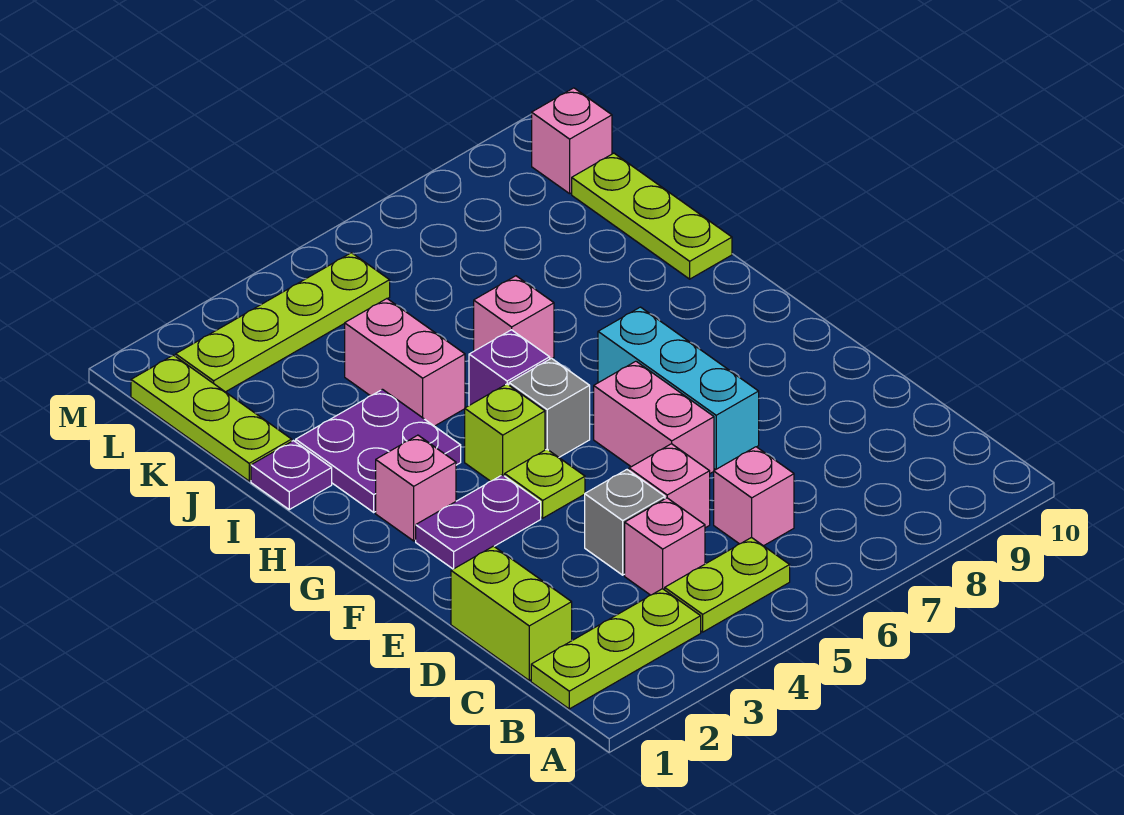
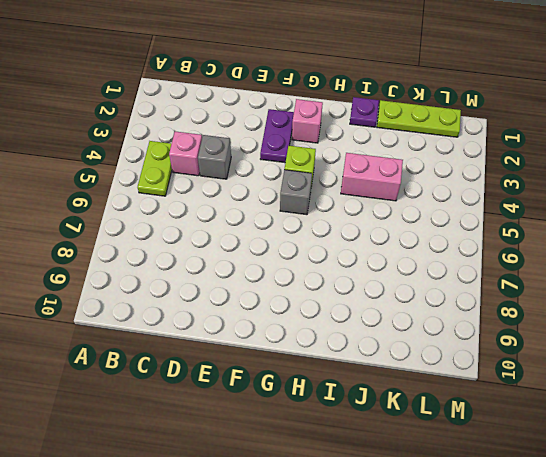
none -> lime 1x3 plate [531,589,701,709]
none -> lime 1x2 brick [451,546,572,680]
none -> pink 1x1 brick [714,447,794,546]

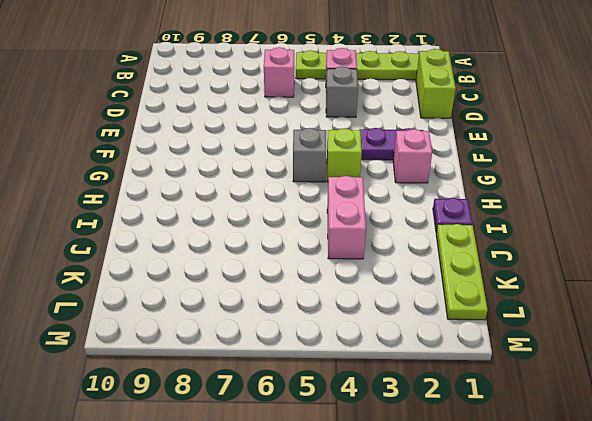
none -> pink 1x1 brick [629,444,710,528]
none -> pink 1x2 brick [594,361,714,473]
none -> cyan 1x3 brick [598,307,759,470]

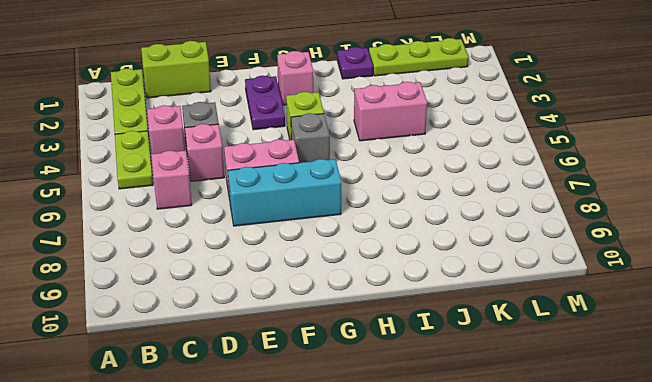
none -> lime 1x1 plate [505,449,585,518]
none -> purple 2x2 plate [296,389,461,512]
none -> purple 1x1 brick [469,330,550,405]

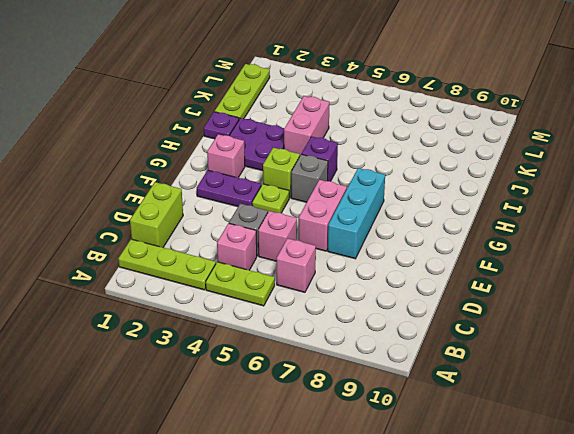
none -> pink 1x1 brick [474,276,554,359]
none -> lime 1x3 plate [572,153,732,279]
none -> lime 1x4 plate [176,253,390,392]

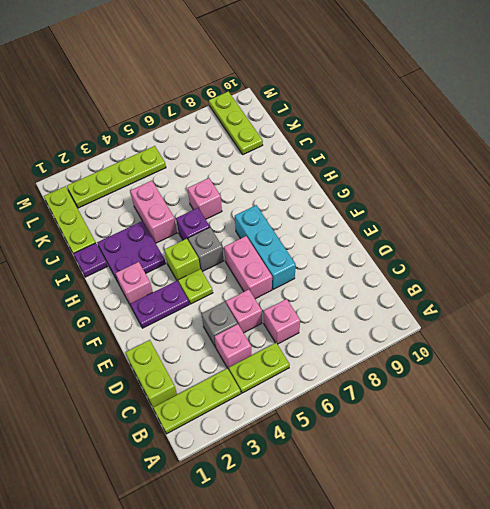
lime 1x3 plate [209,91,263,155] -> lime 1x3 plate moved to [572,153,732,279]
none -> pink 1x1 brick [532,88,612,194]

